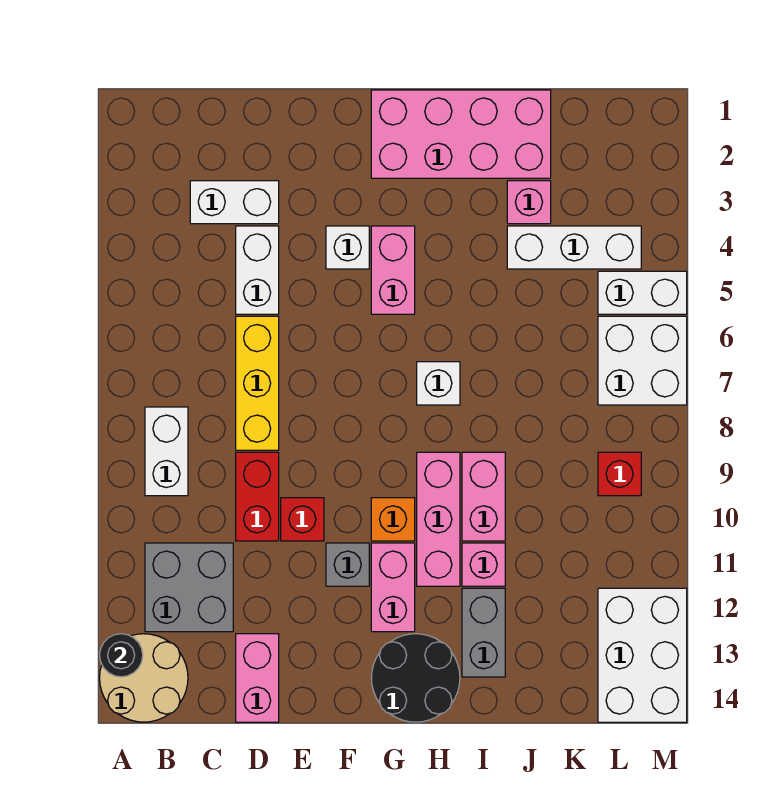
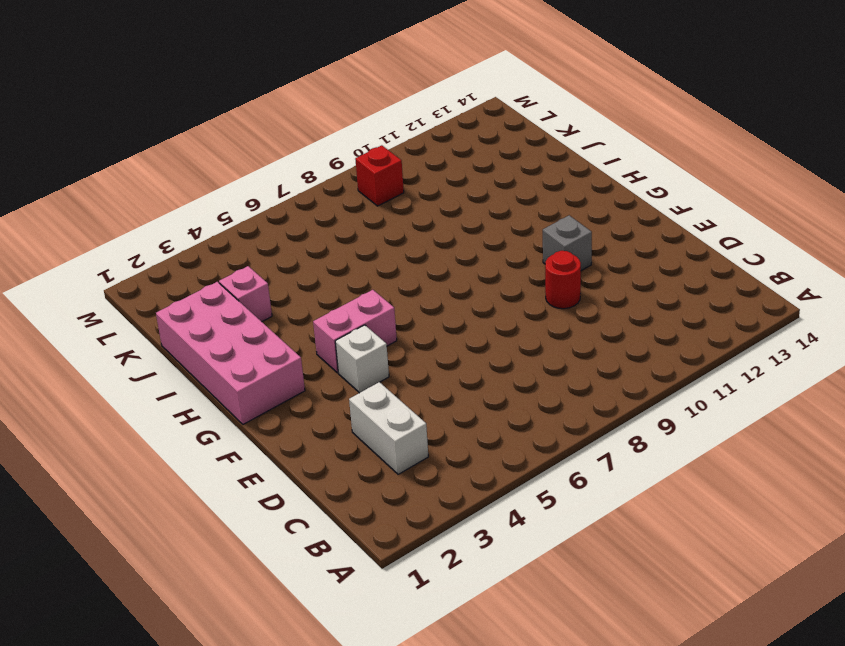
red 1x1 round brick [545,251,581,309] -> red 1x1 brick [281,498,324,541]
none -> tan 2x2 round brick [100,634,188,722]
none -> white 1x2 brick [145,407,188,496]
none -> grey 2x2 brick [145,543,233,632]

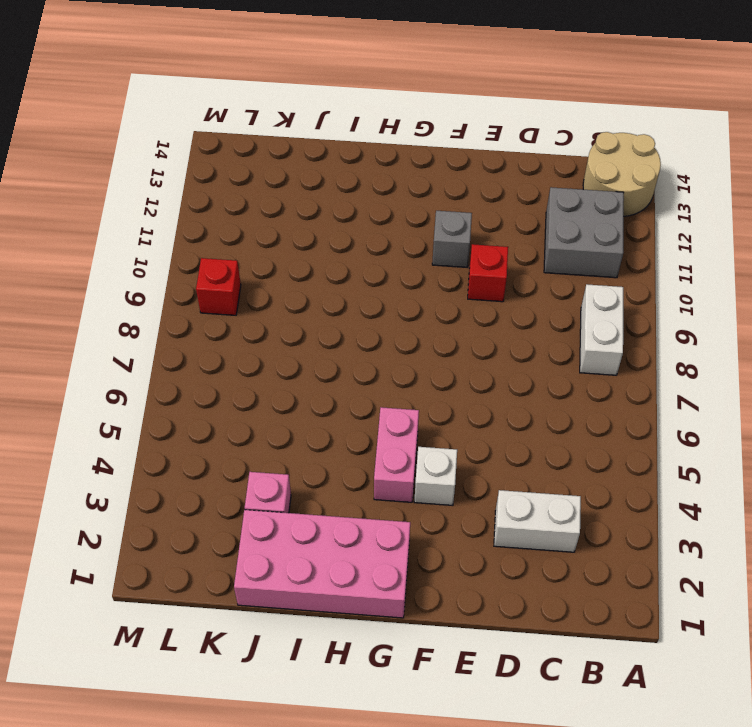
none -> white 1x2 brick [236,226,279,314]
none -> yellow 1x3 brick [236,316,279,450]
none -> red 1x2 brick [236,452,279,541]

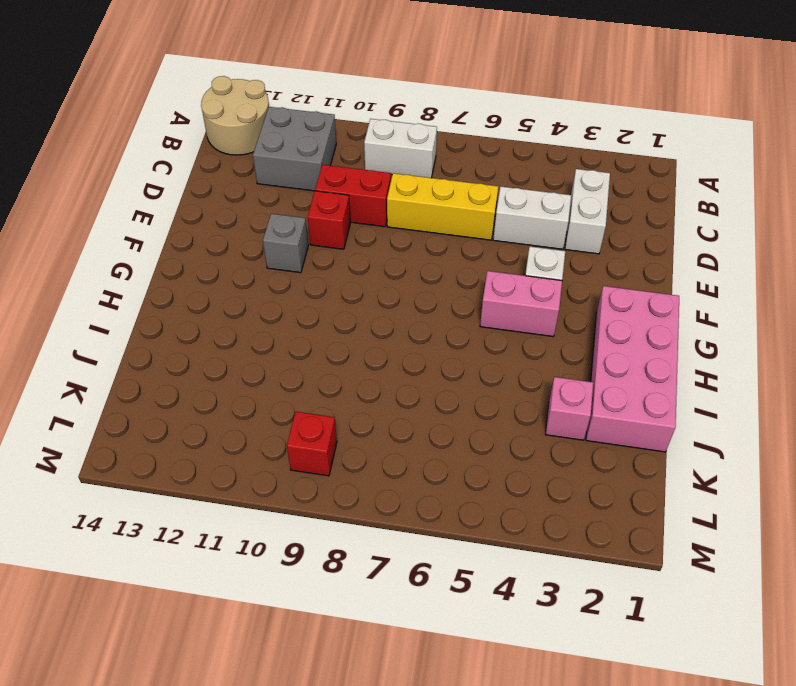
none -> pink 1x2 brick [236,634,279,722]
none -> orange 1x1 brick [371,498,415,541]
none -> pink 1x2 brick [371,543,415,632]

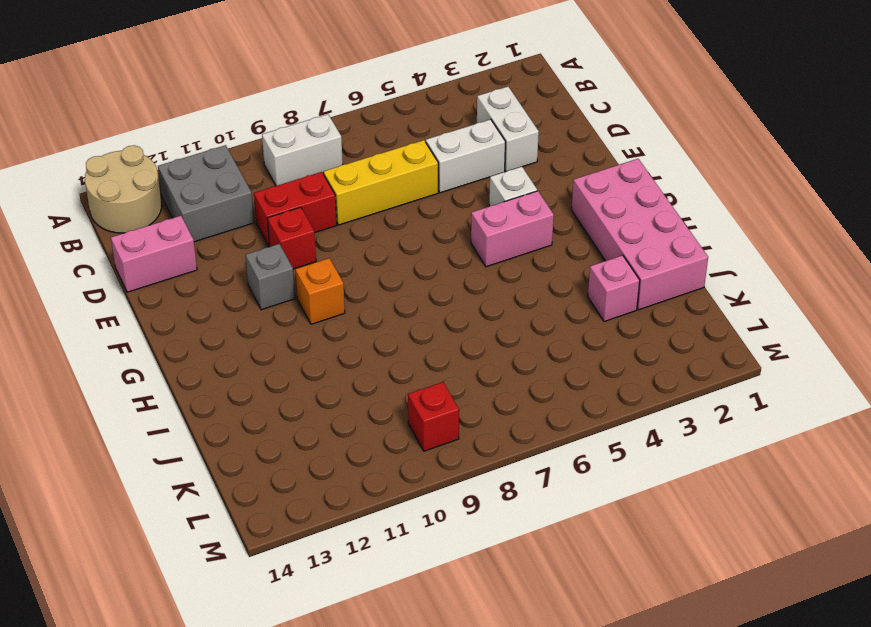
none -> pink 1x2 brick [371,543,415,632]
none -> black 2x2 round brick [371,634,460,722]
none -> white 1x1 brick [417,362,460,405]

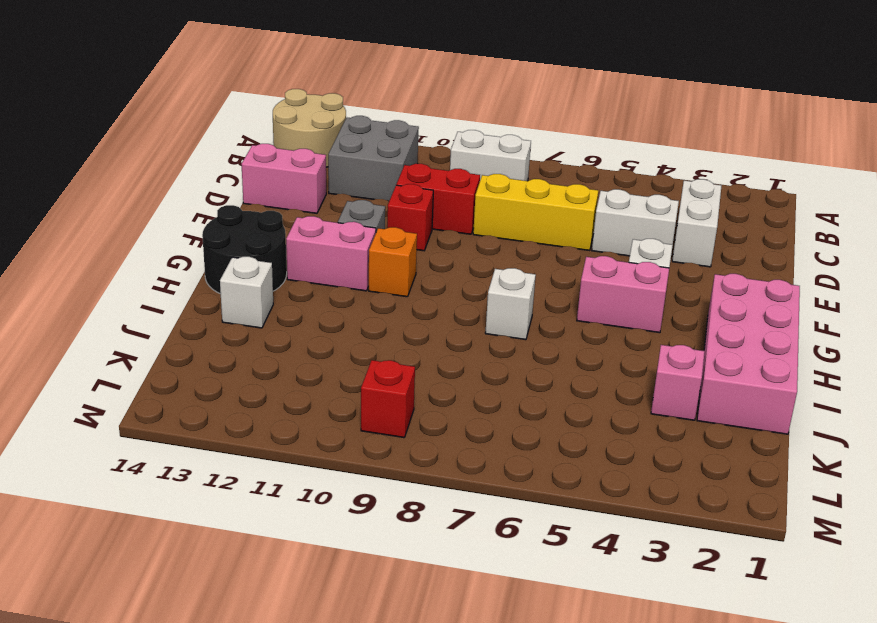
white 1x1 brick [220,257,273,328] -> grey 1x2 brick [462,588,505,677]
none -> pink 1x3 brick [417,452,460,586]
none -> pink 1x2 brick [462,452,505,541]
none -> pink 1x1 brick [462,543,505,586]

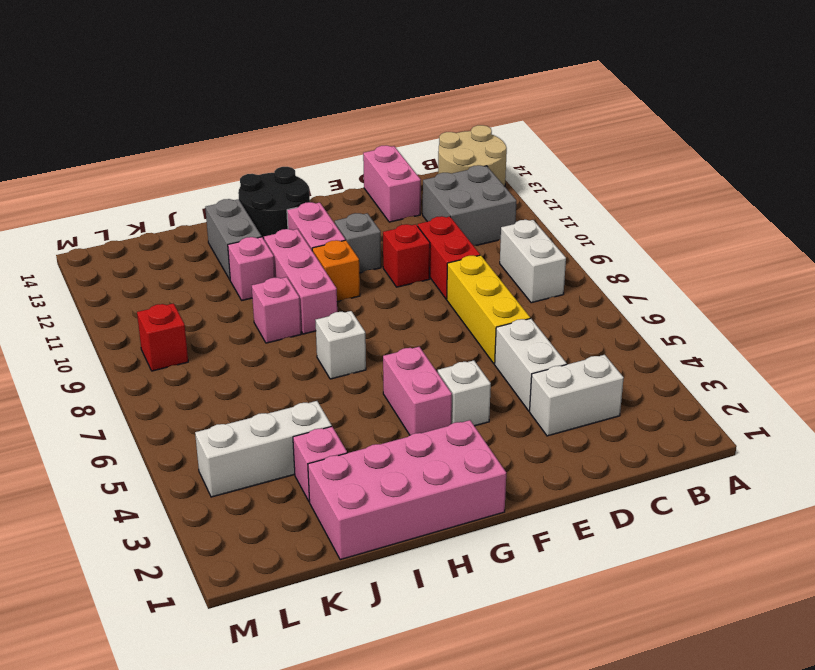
pink 1x1 brick [252,277,301,343] -> pink 1x2 brick [462,452,505,541]
none -> white 1x2 brick [598,271,687,314]
none -> white 2x2 brick [598,316,687,405]
none -> white 2x3 brick [598,588,687,722]

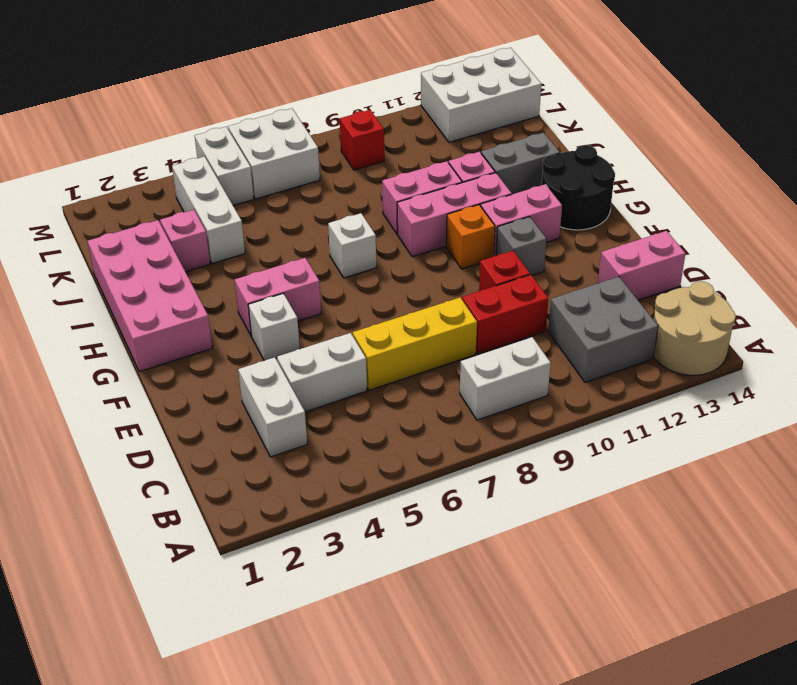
none -> black 1x1 round brick [100,634,143,677]

